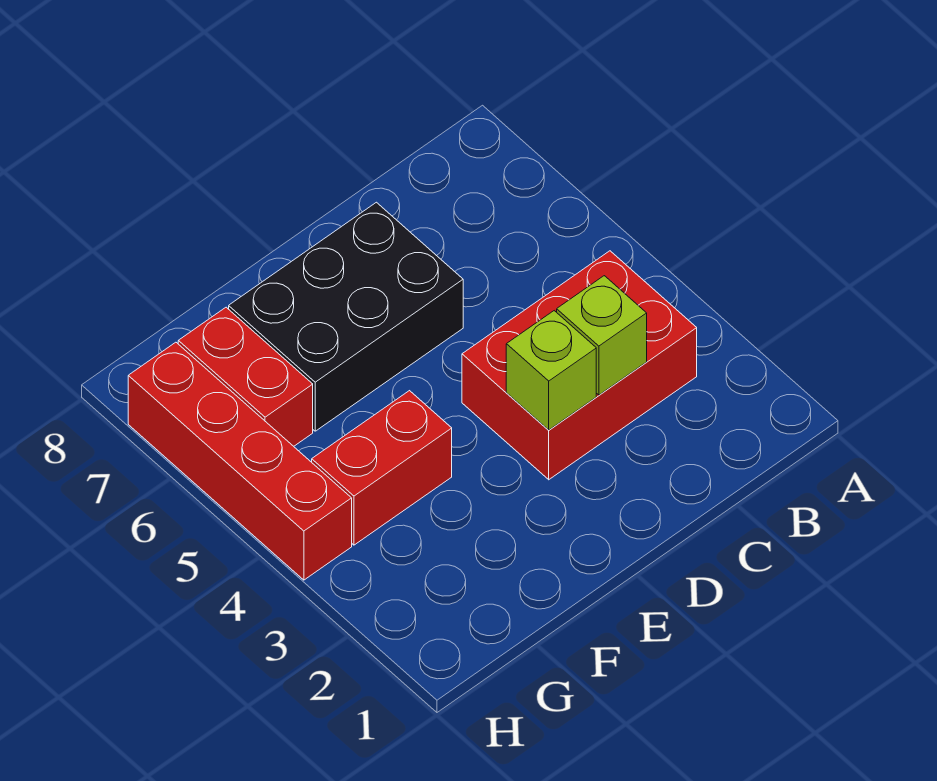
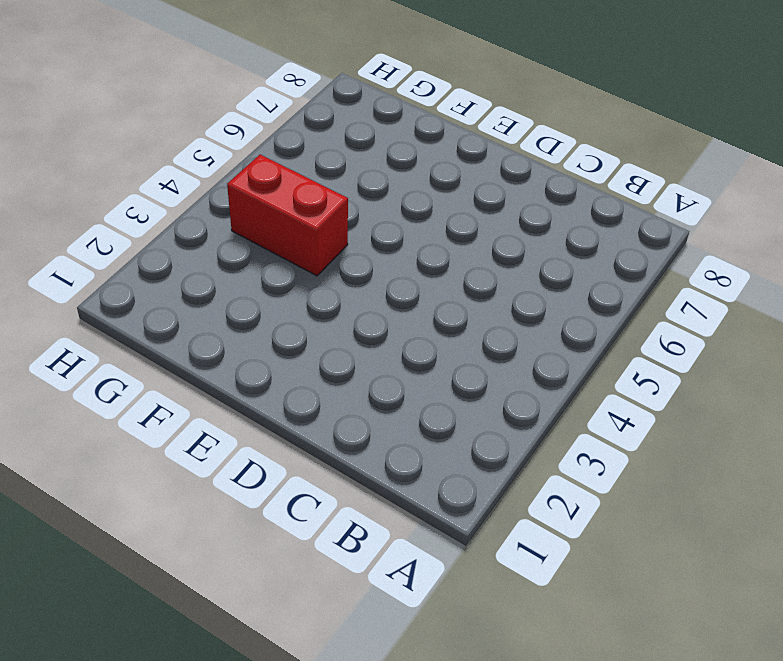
none -> red 2x3 brick [462,251,697,480]
none -> black 2x3 brick [229,202,463,431]

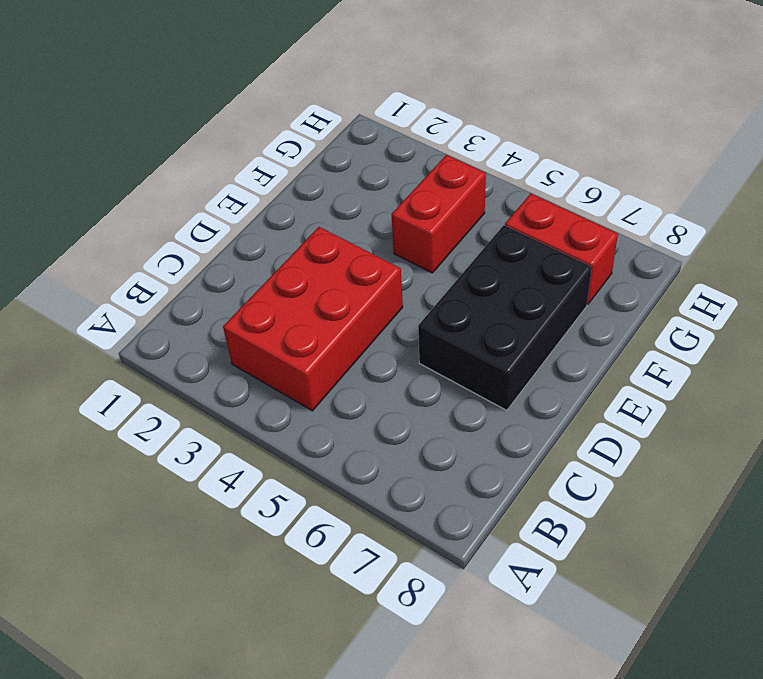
none -> red 1x4 brick [128,342,352,580]
none -> lime 1x1 brick [557,276,647,395]

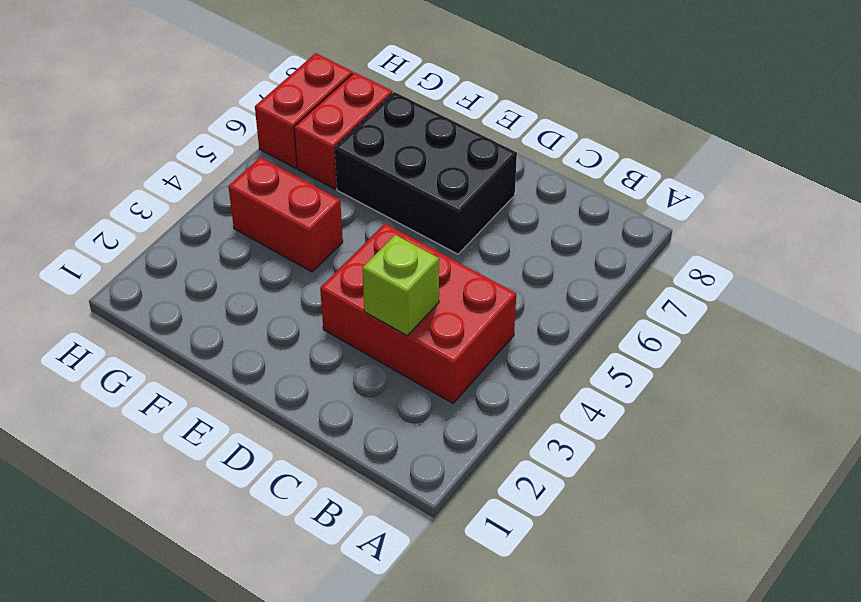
red 1x2 brick [255,53,353,168] -> red 1x4 brick [128,342,352,580]
none -> lime 1x1 brick [506,311,596,430]

